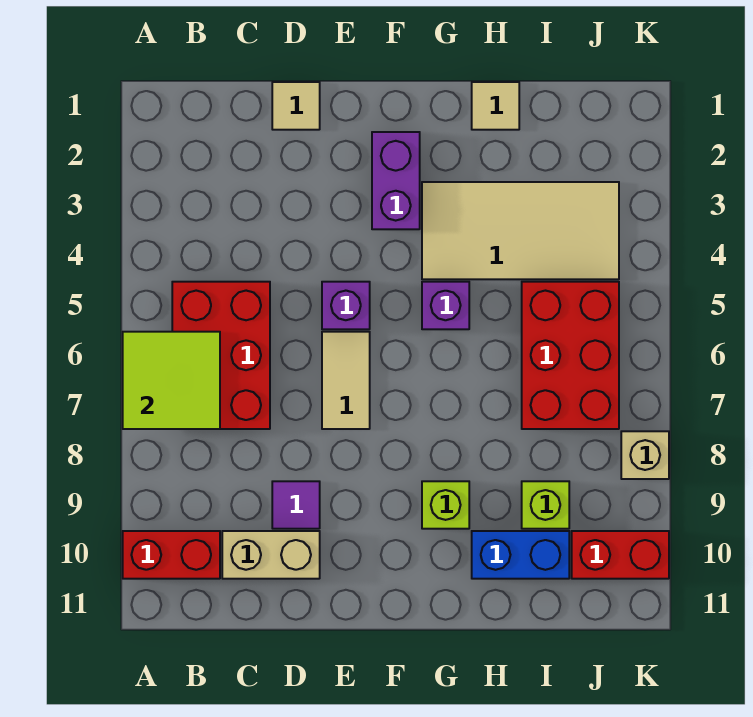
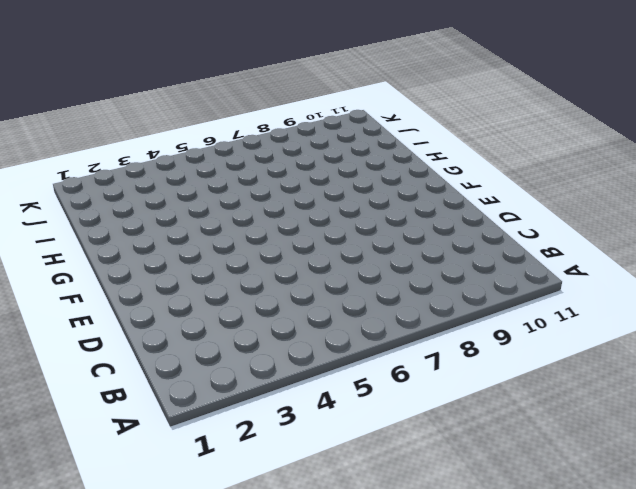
none -> red 1x2 brick [123,531,220,579]
none -> red 2x3 brick [172,282,270,429]
none -> tan 1x2 brick [222,531,320,579]

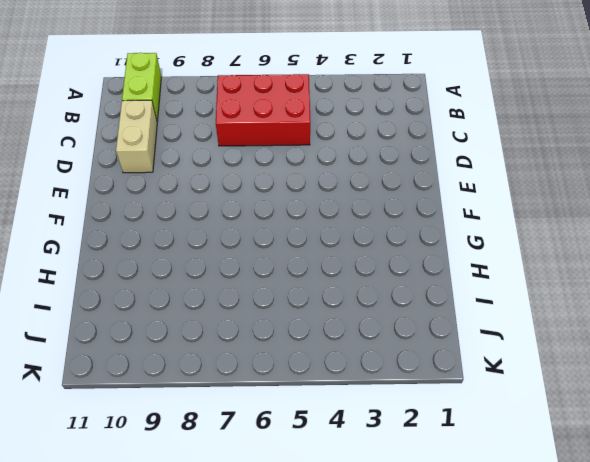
lime 1x2 brick [122,53,161,122] -> red 1x2 brick [123,531,220,579]
none -> tan 1x1 tile [272,82,320,130]
none -> purple 1x1 tile [272,481,320,529]
none -> purple 1x1 brick [322,282,370,329]

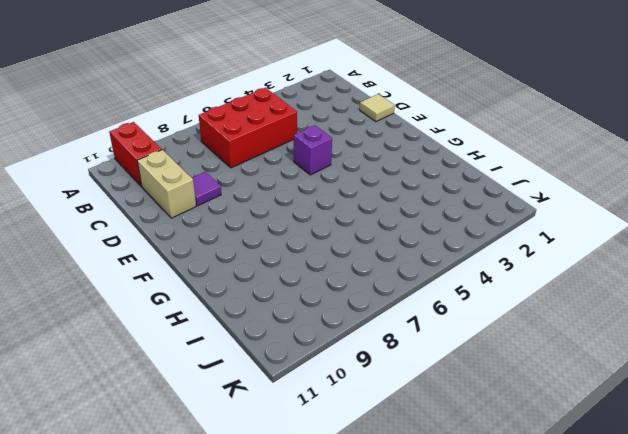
none -> tan 1x2 tile [322,332,370,429]
none -> purple 1x2 brick [372,132,420,229]
none -> tan 2x4 tile [422,182,619,279]

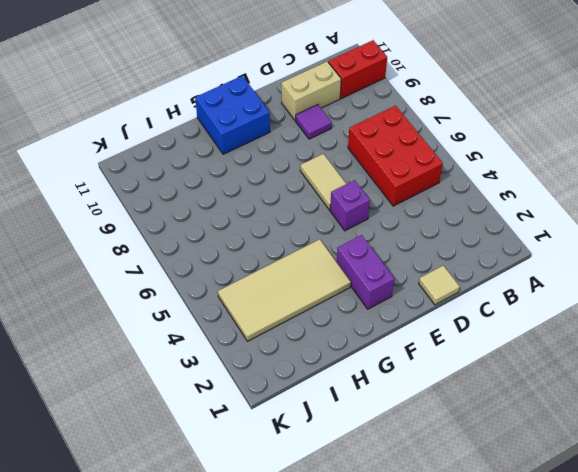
blue 2x2 brick [195,76,270,154] -> none
none -> purple 1x1 brick [422,282,469,329]
none -> lime 1x1 brick [422,481,469,529]
none -> tan 1x1 tile [472,82,519,130]

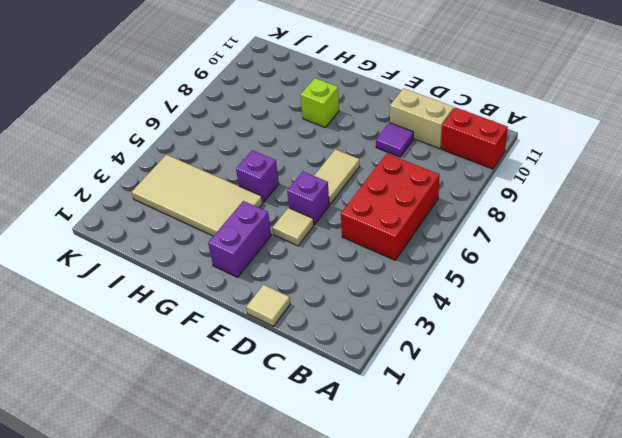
tan 1x1 tile [273,208,314,246] -> tan 1x1 tile moved to [472,82,519,130]
none -> blue 1x2 brick [472,531,569,579]
none -> red 2x3 brick [522,282,619,429]
none -> lime 1x1 brick [522,481,569,529]

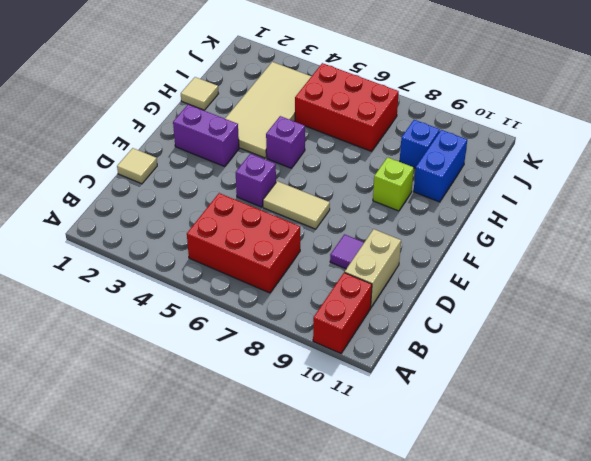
blue 1x1 brick [400,120,440,168] -> lime 1x1 brick [522,481,569,529]
none -> red 1x2 brick [572,531,669,579]
none -> tan 1x1 brick [621,431,669,479]
none -> lime 2x2 tile [123,332,220,429]

